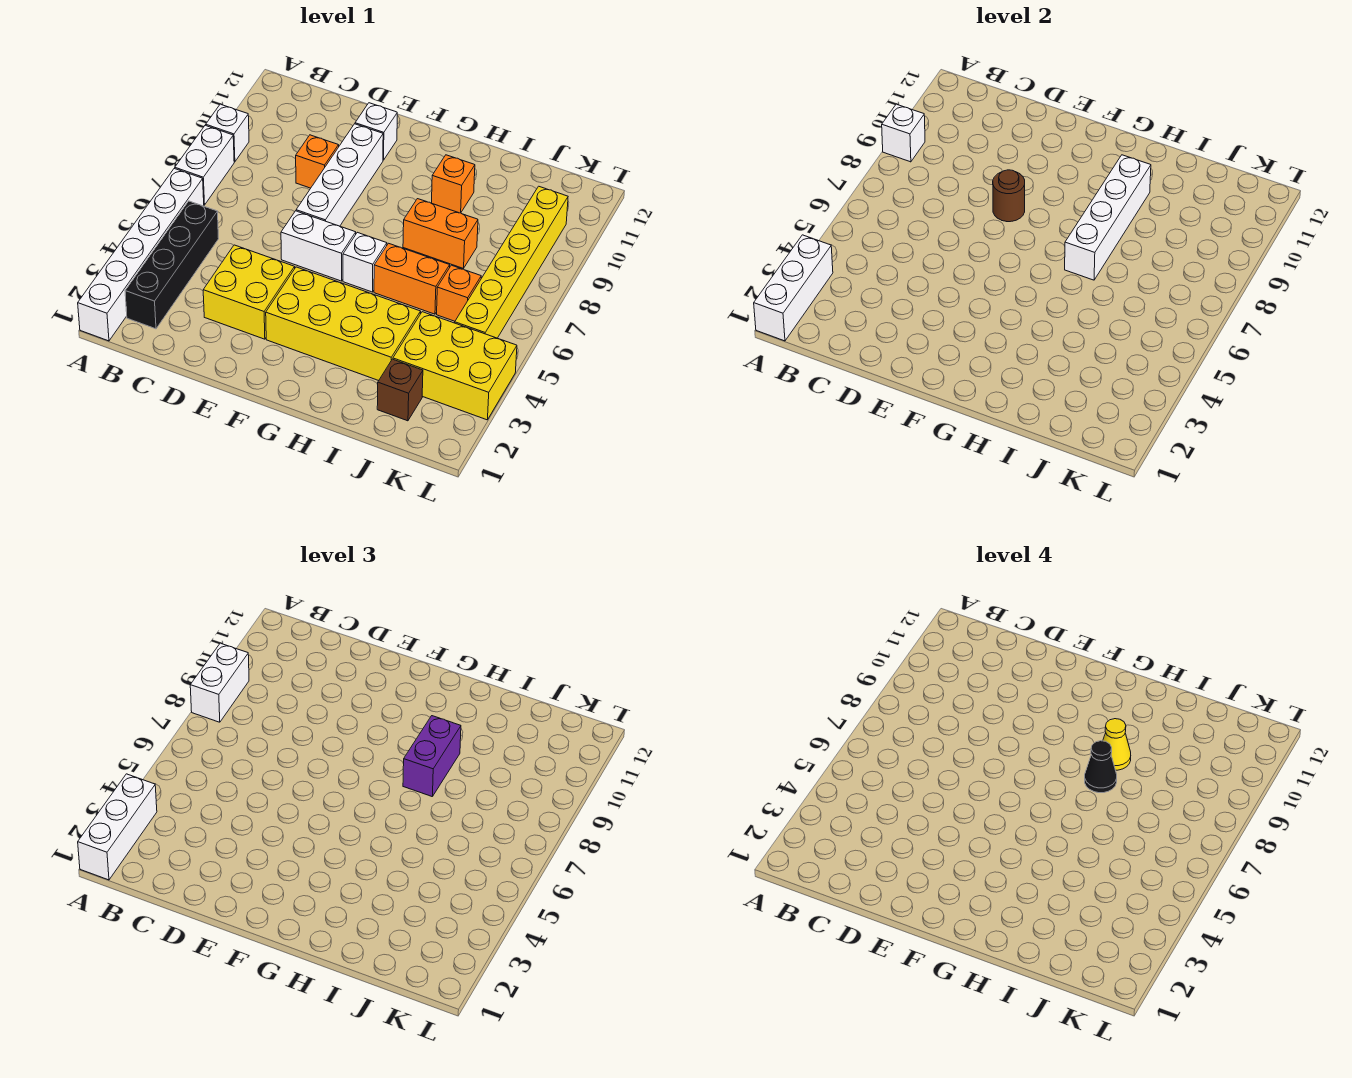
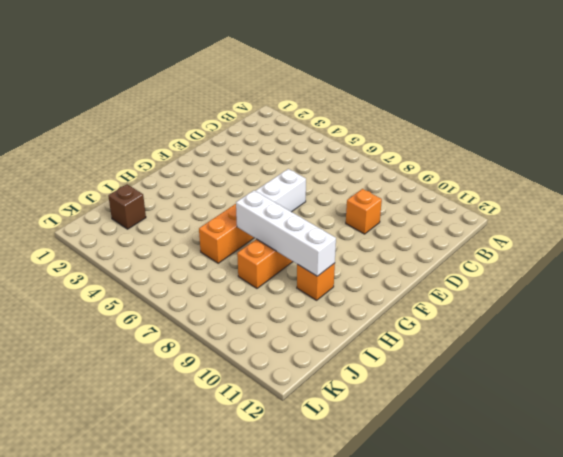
none -> white 1x6 brick [78,169,204,341]
none -> white 1x2 brick [175,125,234,205]
none -> white 1x1 brick [206,104,249,162]

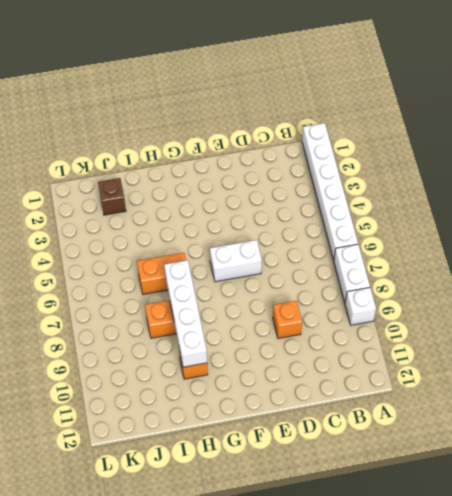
none -> black 1x4 brick [125,201,219,329]
none -> yellow 2x2 brick [203,245,295,339]
none -> white 1x4 brick [296,124,383,226]

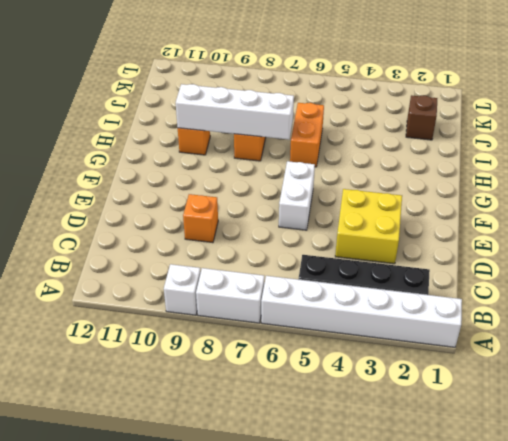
none -> white 1x4 brick [296,124,383,226]
none -> white 1x1 brick [355,103,397,160]
none -> yellow 2x4 brick [266,267,421,381]

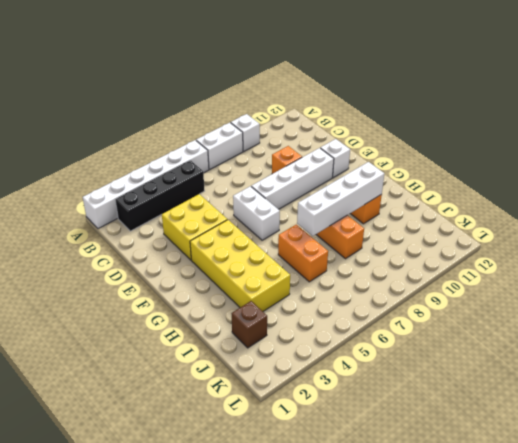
none -> white 1x1 brick [343,232,387,292]
none -> yellow 2x3 brick [393,312,517,420]
none -> orange 1x1 brick [437,265,481,321]

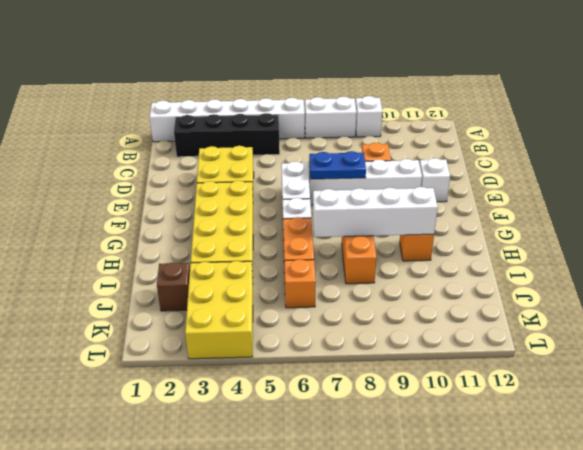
blue 1x2 plate [309,151,366,179] -> brown 1x1 round brick [993,170,1025,222]
none -> yellow 1x6 brick [455,186,568,338]
none -> white 1x3 brick [754,235,833,341]
none -> white 1x1 brick [882,104,925,162]

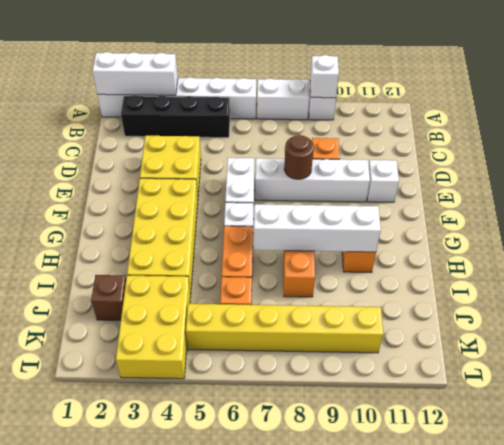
none -> white 1x3 brick [78,774,157,880]
none -> white 1x2 brick [190,643,249,722]
none -> purple 1x2 brick [403,716,461,797]

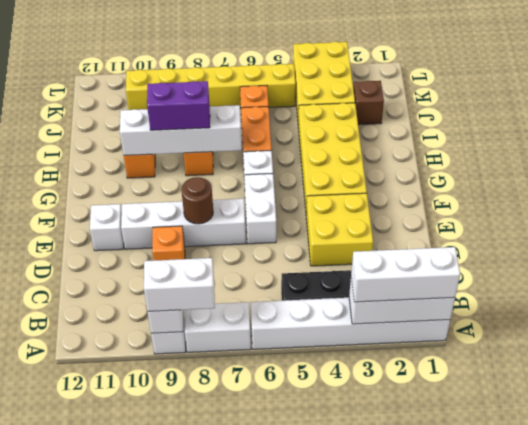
none -> black 1x1 cone [1085,741,1117,793]
none -> yellow 1x1 cone [1103,719,1131,770]

